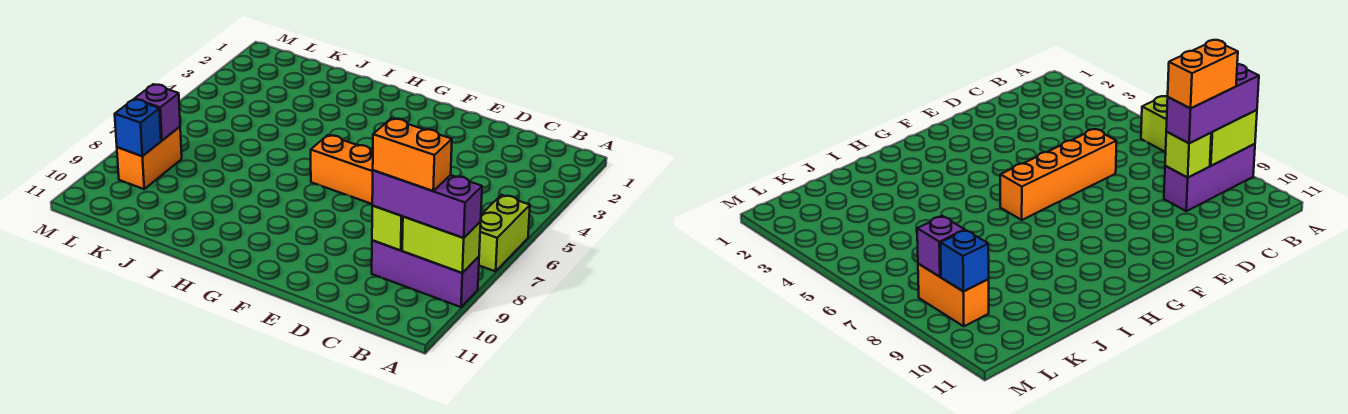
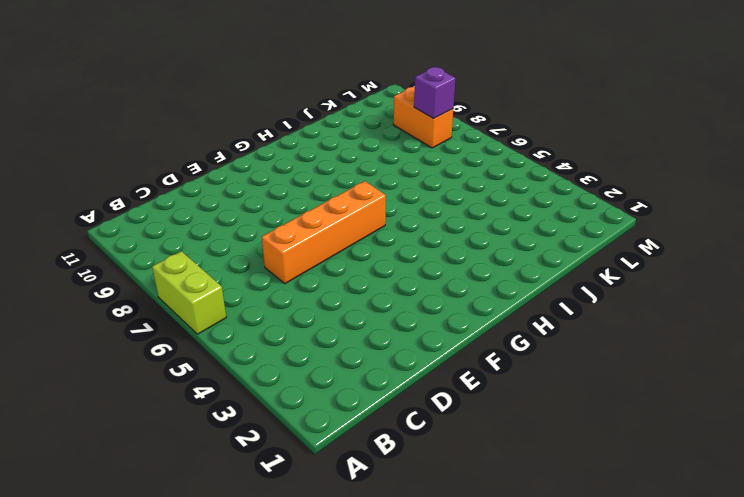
none -> purple 1x3 brick [372,240,479,307]
none -> lime 1x2 brick [402,217,481,273]

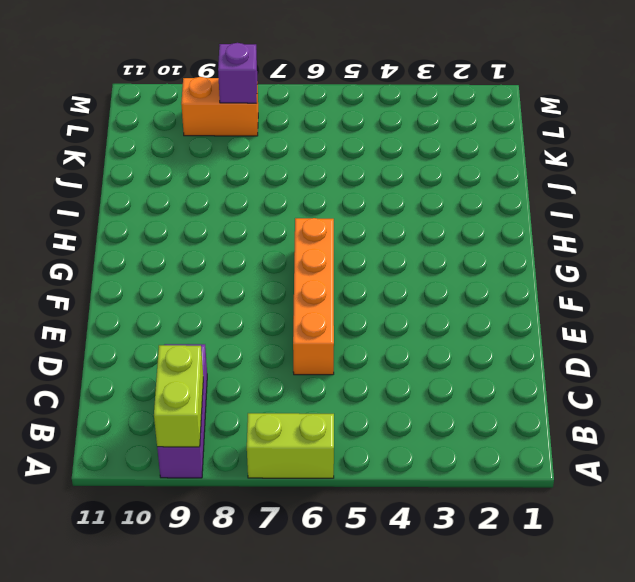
none -> lime 1x1 brick [372,206,403,250]
none -> blue 1x1 brick [115,99,161,156]

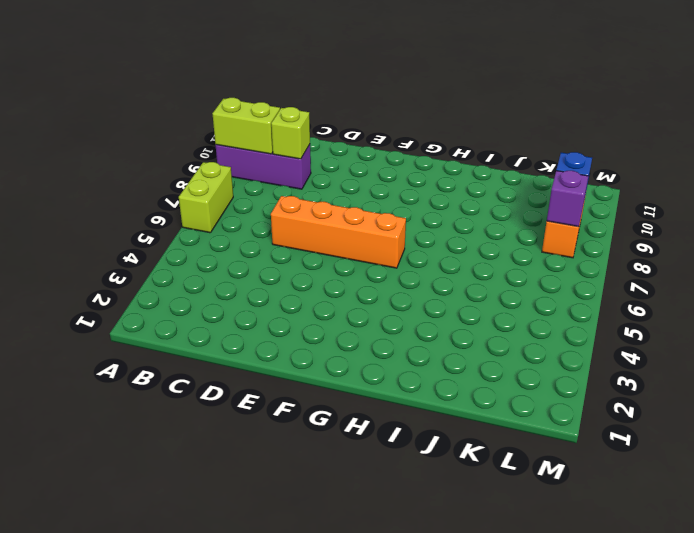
none -> purple 1x3 brick [372,170,482,238]
none -> orange 1x2 brick [373,118,452,191]

